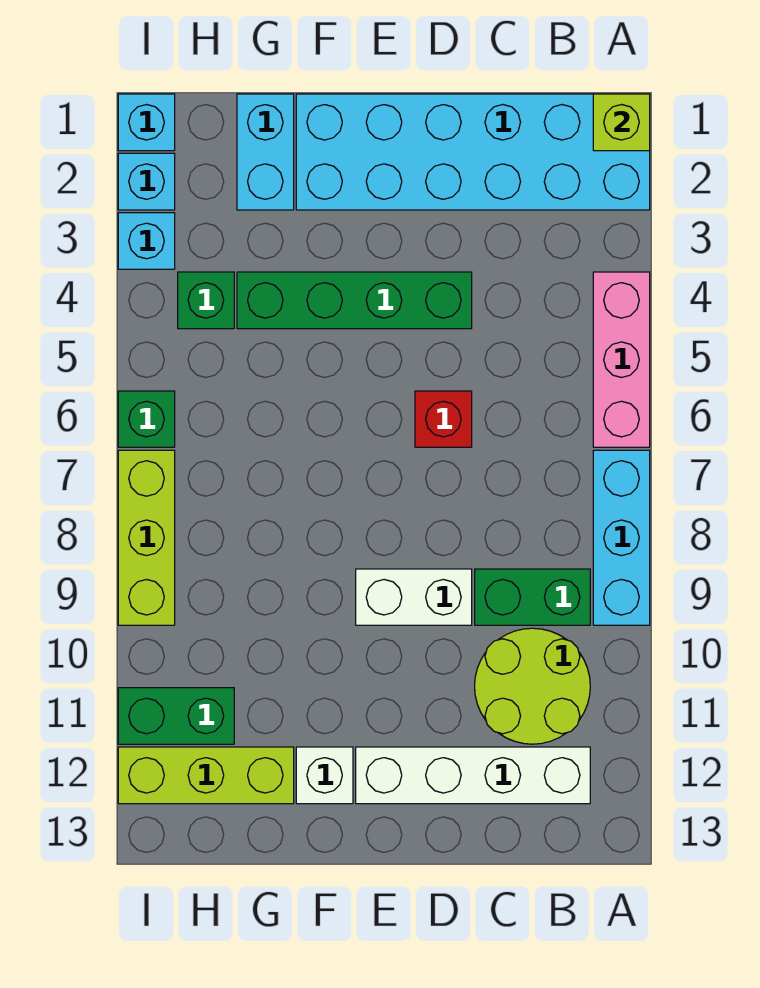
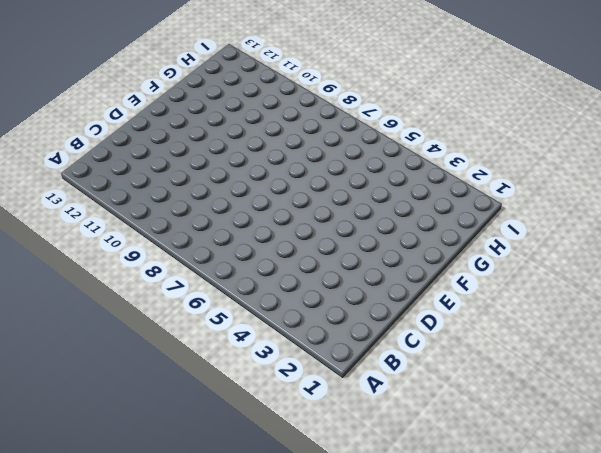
none -> cyan 2x6 brick [296,94,650,210]
none -> pink 1x3 brick [593,272,650,447]
none -> cyan 1x3 brick [593,450,650,625]

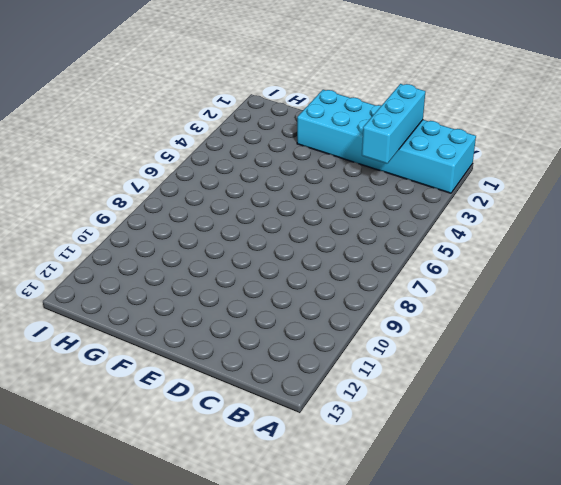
cyan 1x3 brick [362,84,425,164] -> cyan 1x3 brick moved to [593,450,650,625]
none -> pink 1x3 brick [593,272,650,447]
none -> green 1x2 brick [475,569,590,625]
none -> lime 2x2 round brick [475,628,590,744]

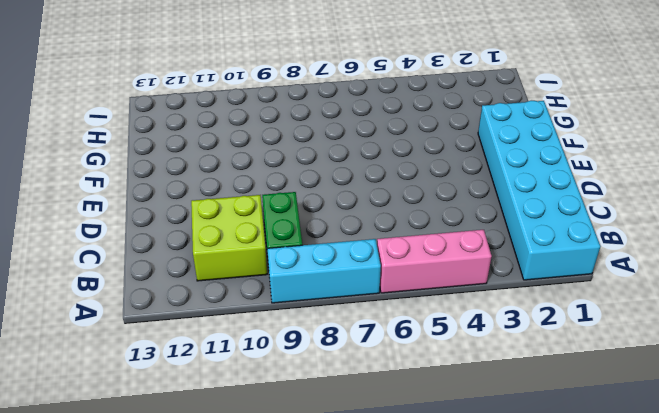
lime 2x2 brick [191,195,267,281] -> lime 2x2 round brick [475,628,590,744]
none -> white 1x4 brick [356,747,590,804]
none -> green 1x4 brick [237,272,472,329]
none -> red 1x1 brick [415,391,472,447]

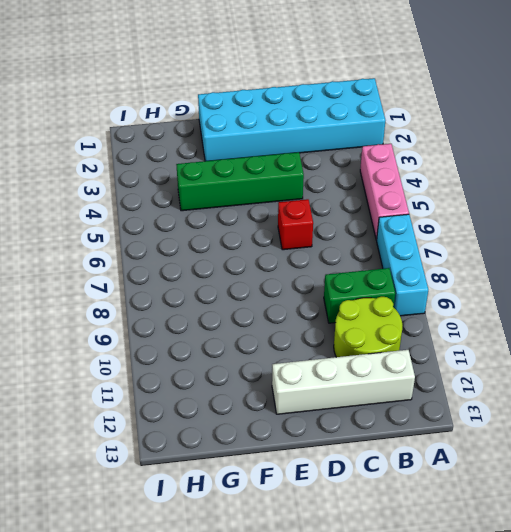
none -> white 1x2 brick [356,569,472,625]
none -> white 1x1 brick [296,747,353,804]
none -> cyan 1x2 brick [237,94,294,210]

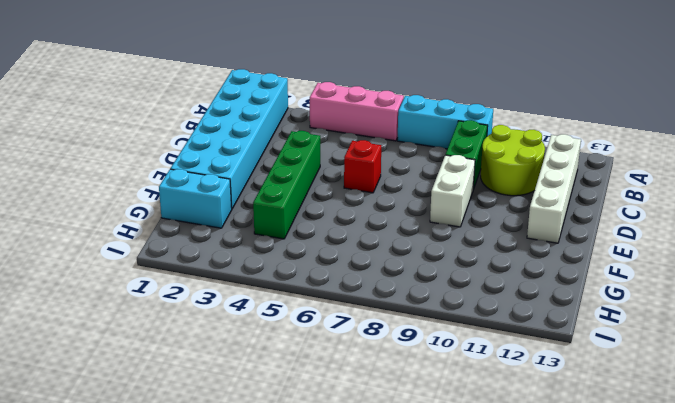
none -> white 1x1 brick [296,747,353,804]
none -> lime 1x3 brick [118,747,294,804]
none -> green 1x1 brick [178,272,234,329]

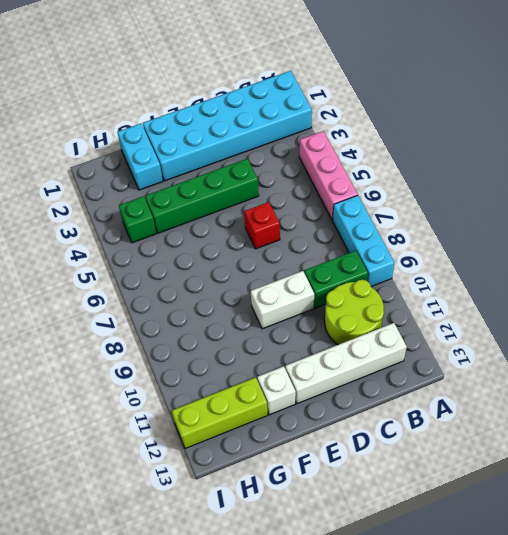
none -> green 1x2 brick [118,688,234,744]
none -> cyan 1x1 brick [118,94,175,151]
none -> cyan 1x1 brick [118,153,175,210]

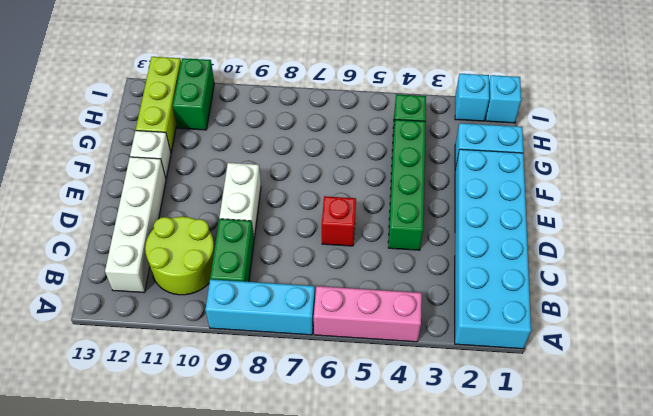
none -> cyan 1x1 brick [118,213,175,269]
none -> green 1x1 brick [118,391,175,447]
none -> lime 1x3 brick [118,450,175,625]

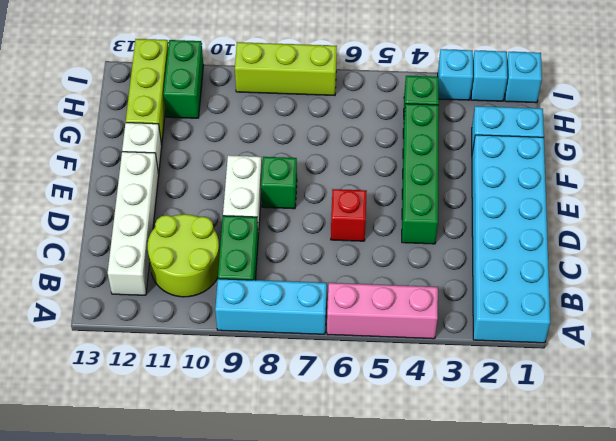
green 1x1 brick [261,157,297,209] -> green 1x1 brick moved to [118,391,175,447]
none -> lime 1x1 brick [593,94,650,151]

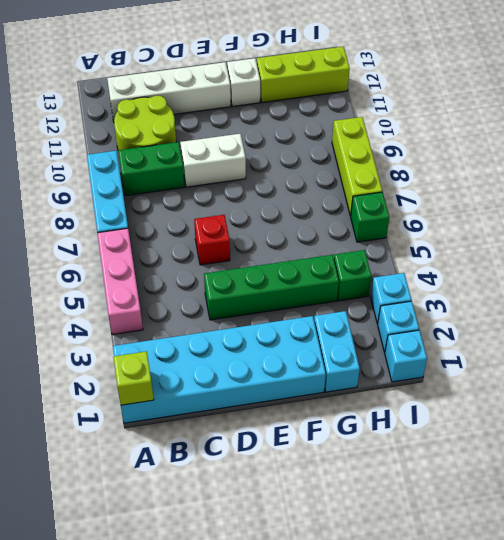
none -> green 1x2 brick [118,688,234,744]

